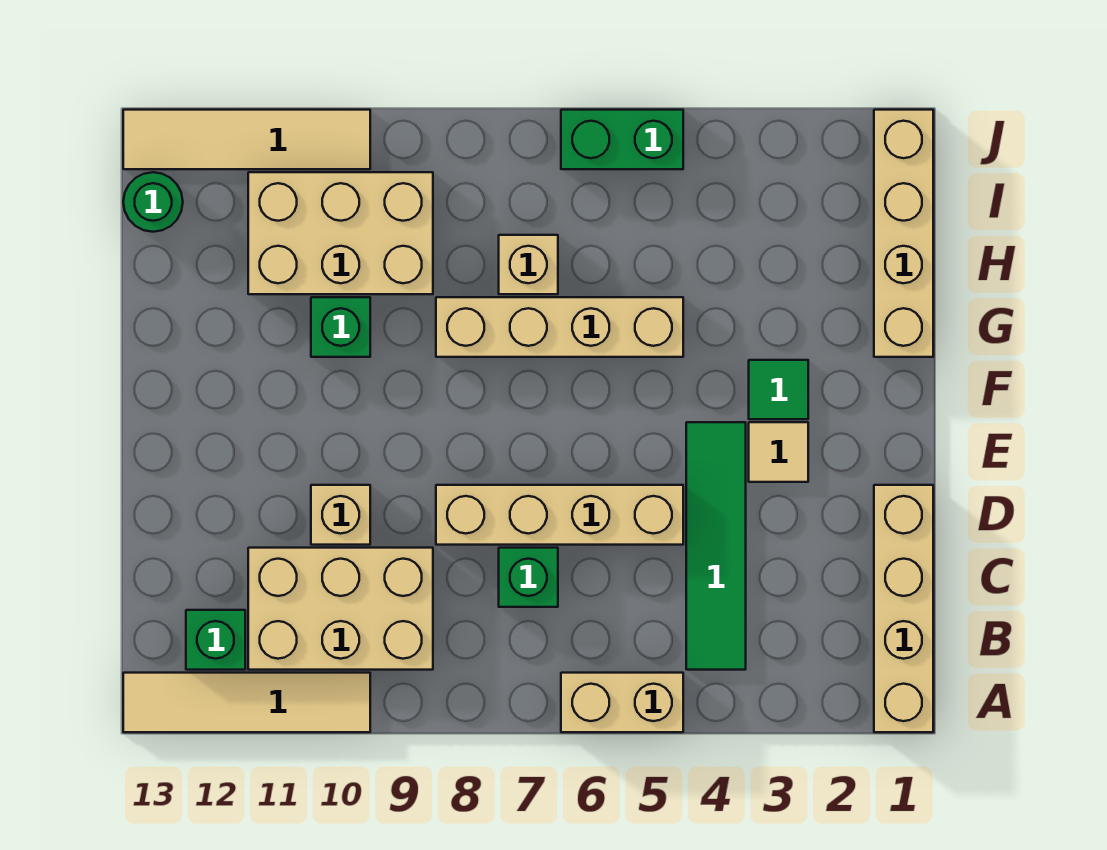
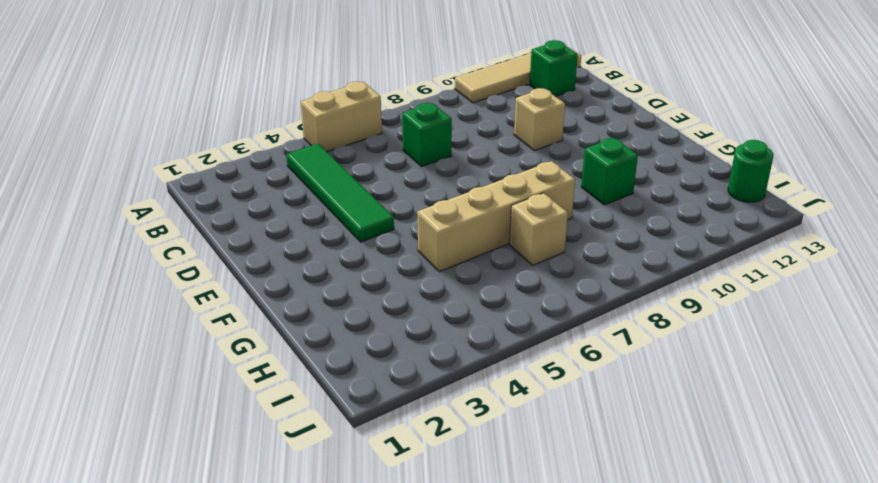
none -> tan 1x4 brick [874,485,933,732]
none -> tan 2x3 brick [248,548,433,670]
none -> tan 1x4 brick [436,485,683,545]

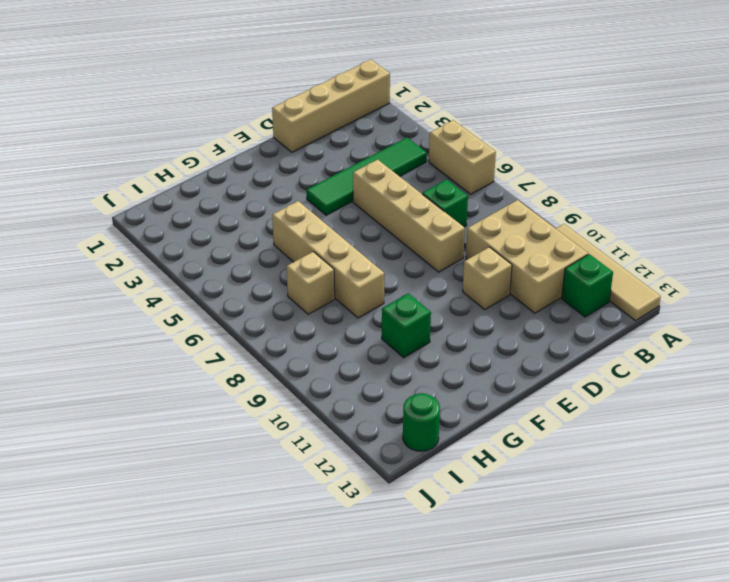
none -> tan 1x1 tile [749,422,808,482]
none -> green 1x1 tile [749,360,808,419]
none -> tan 1x4 brick [874,110,933,357]

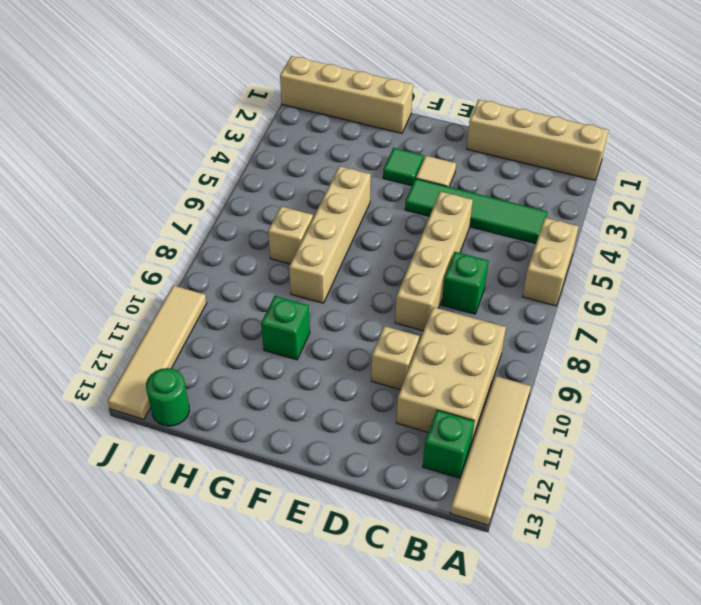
none -> tan 2x3 brick [248,172,433,294]
none -> green 1x2 brick [561,110,683,169]

